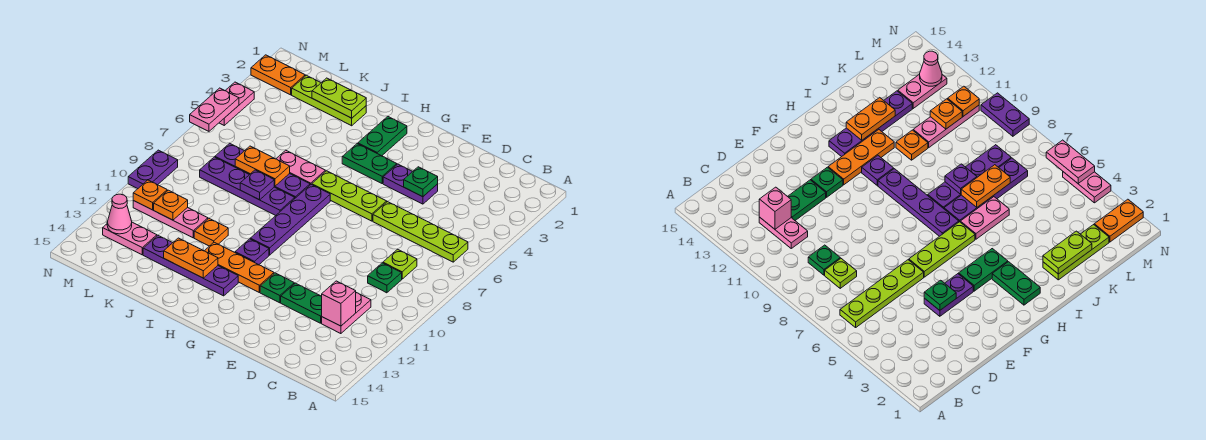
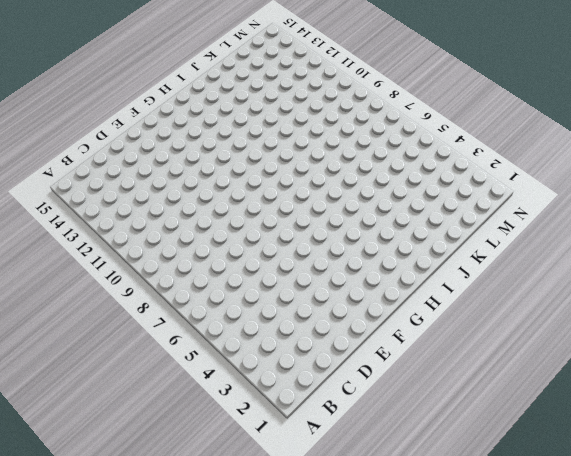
none -> lime 1x4 plate [373,202,468,262]
none -> lime 1x1 plate [383,249,417,279]
none -> green 1x1 plate [368,263,402,293]
none -> pink 1x2 plate [322,293,371,334]

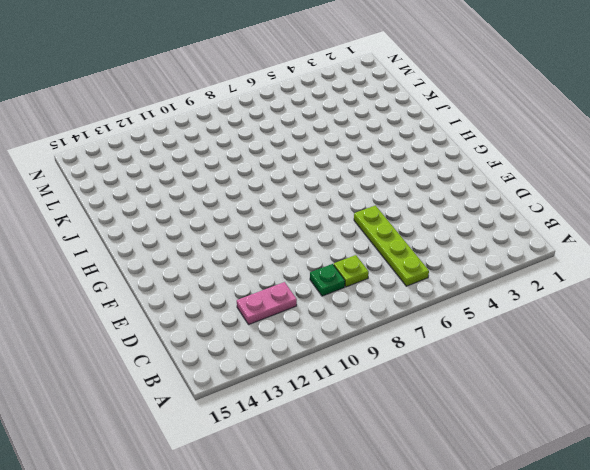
none -> green 1x2 plate [281,283,322,323]
none -> purple 1x2 plate [383,164,438,204]
none -> lime 1x3 plate [312,171,387,221]
none -> green 1x1 plate [260,273,294,303]

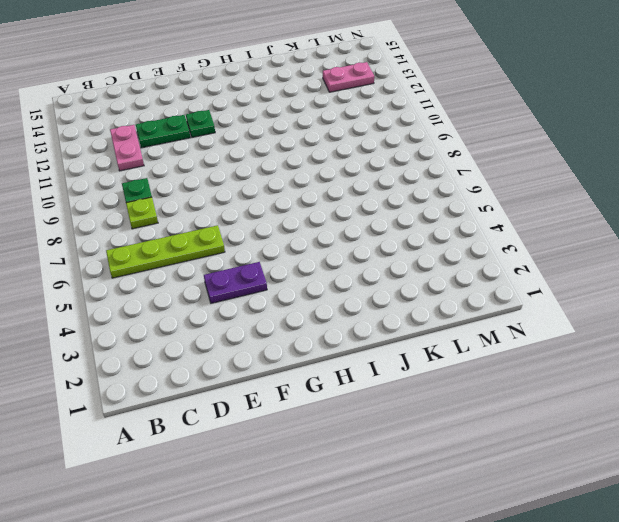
none -> lime 1x3 plate [312,171,387,221]
none -> green 1x2 plate [342,144,397,183]
none -> orange 1x3 plate [205,242,274,292]
none -> green 1x2 plate [358,117,407,156]

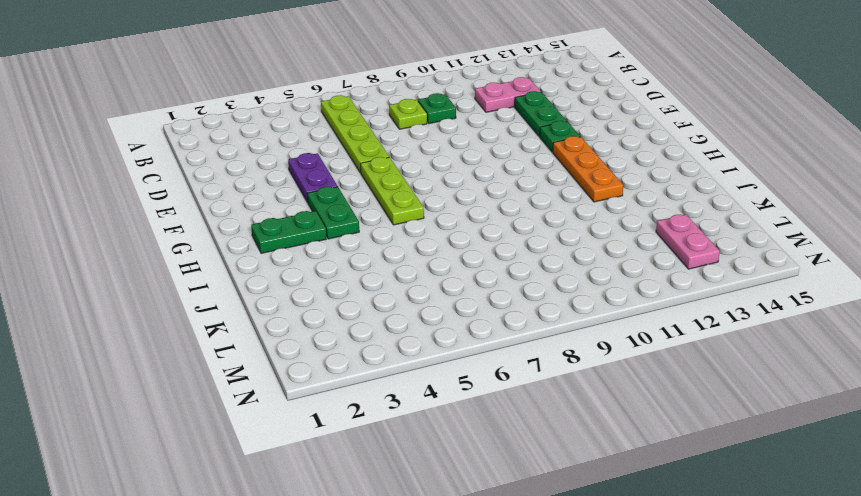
none -> purple 1x4 plate [250,184,330,255]
none -> purple 1x1 plate [235,239,269,265]
none -> purple 1x4 plate [143,236,238,296]
none -> pink 1x2 plate [276,150,325,185]

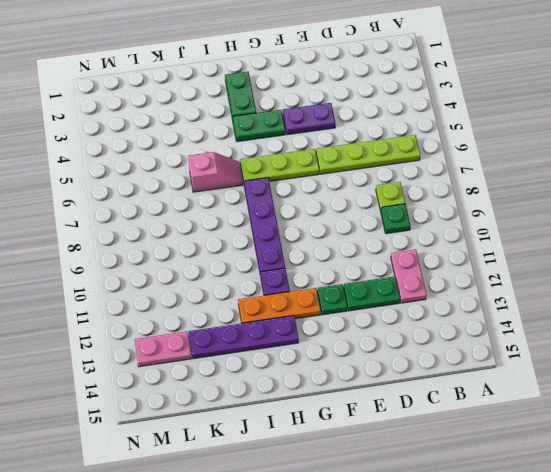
pink 1x2 slope [188,152,243,192] -> pink 1x2 plate [276,150,325,185]
none -> purple 1x4 plate [215,143,310,198]
none -> purple 1x4 plate [200,157,295,215]
none -> lime 1x3 plate [292,75,366,126]
none -> orange 1x1 plate [194,219,228,246]

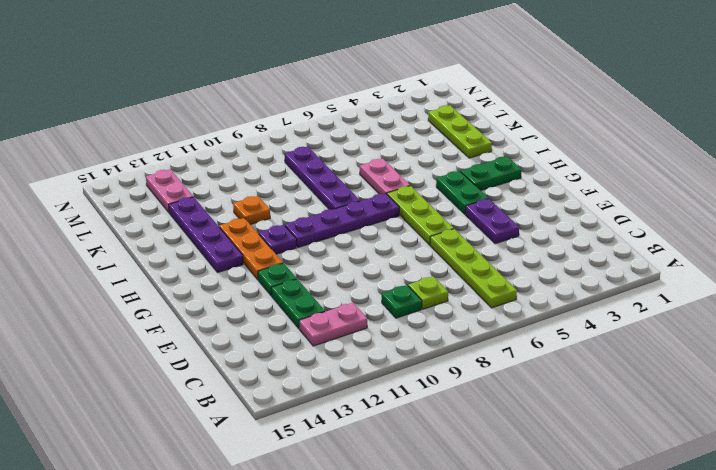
none -> purple 1x4 plate [215,143,310,198]
none -> pink 1x3 plate [133,201,208,238]
none -> orange 1x2 plate [251,55,305,95]
none -> pink 1x2 plate [219,82,254,125]

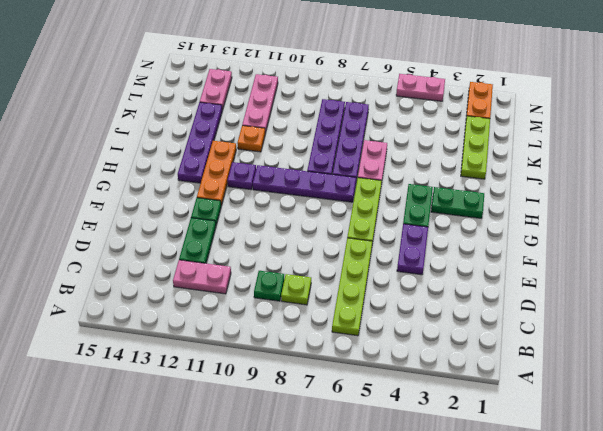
none -> purple 1x2 plate [128,150,178,189]
none -> pink 1x1 brick [322,281,356,326]
none -> green 1x1 plate [404,167,438,197]
none -> orange 1x2 plate [164,238,218,278]

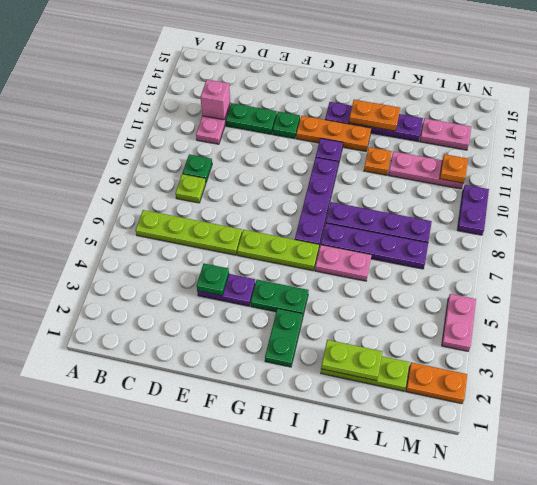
none -> orange 1x2 plate [235,146,290,186]
none -> purple 1x1 plate [240,170,274,200]
none -> orange 1x1 plate [154,190,188,220]
none -> pink 1x1 cone [107,194,132,234]

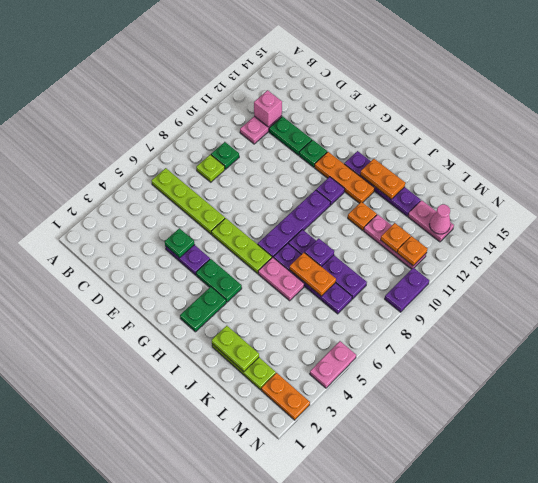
none -> pink 1x2 plate [190,88,239,131]

